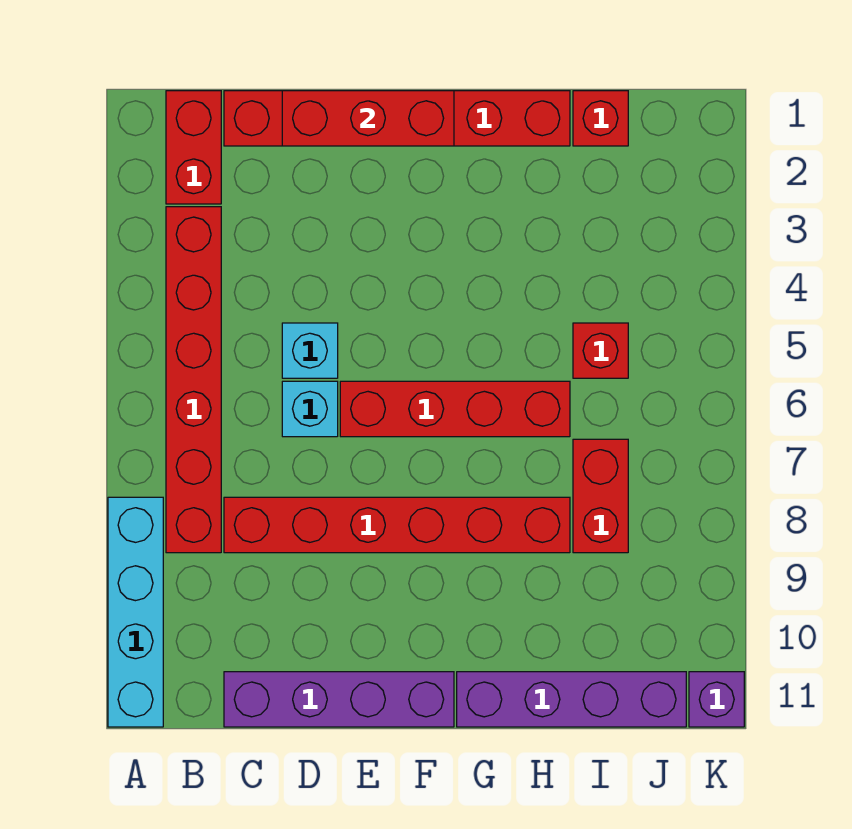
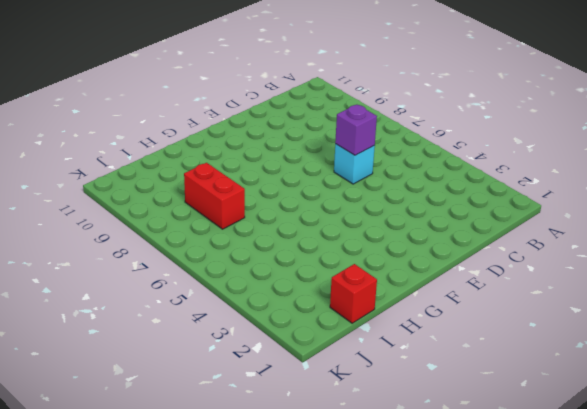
purple 1x1 brick [335,105,377,155] -> purple 1x1 brick moved to [689,672,744,727]
none -> cyan 1x4 brick [108,497,163,727]
none -> red 1x2 brick [166,91,221,204]
none -> red 1x6 brick [166,207,221,553]

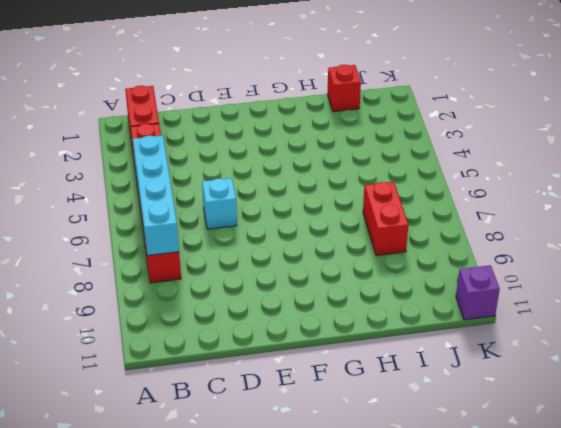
cyan 1x4 brick [133,135,179,255] -> cyan 1x4 brick moved to [108,497,163,727]
none -> red 1x6 brick [224,91,570,146]
none -> red 1x6 brick [224,497,570,553]
none -> purple 1x4 brick [224,672,454,727]

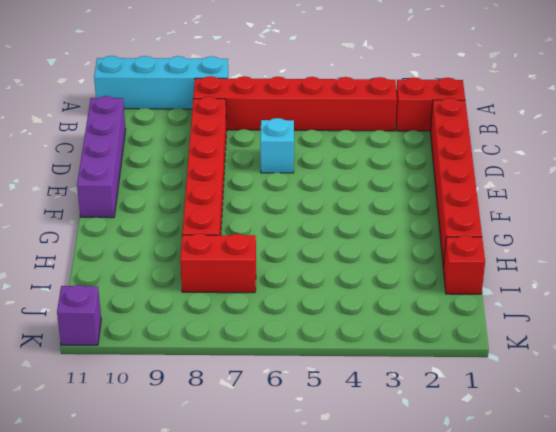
none -> cyan 1x1 brick [282,323,338,378]
none -> red 1x4 brick [340,381,570,437]
none -> purple 1x4 brick [457,672,686,727]

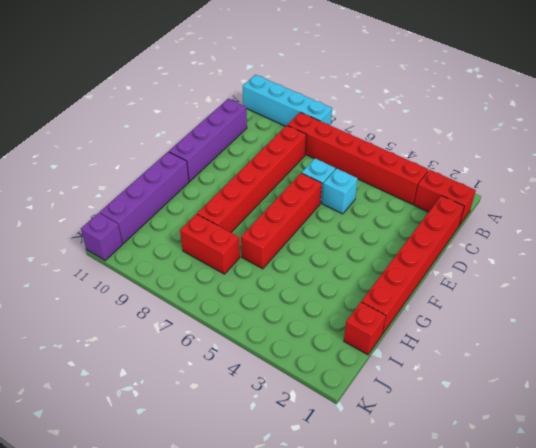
none -> red 1x1 brick [573,323,628,378]
none -> red 1x3 brick [282,91,454,146]

